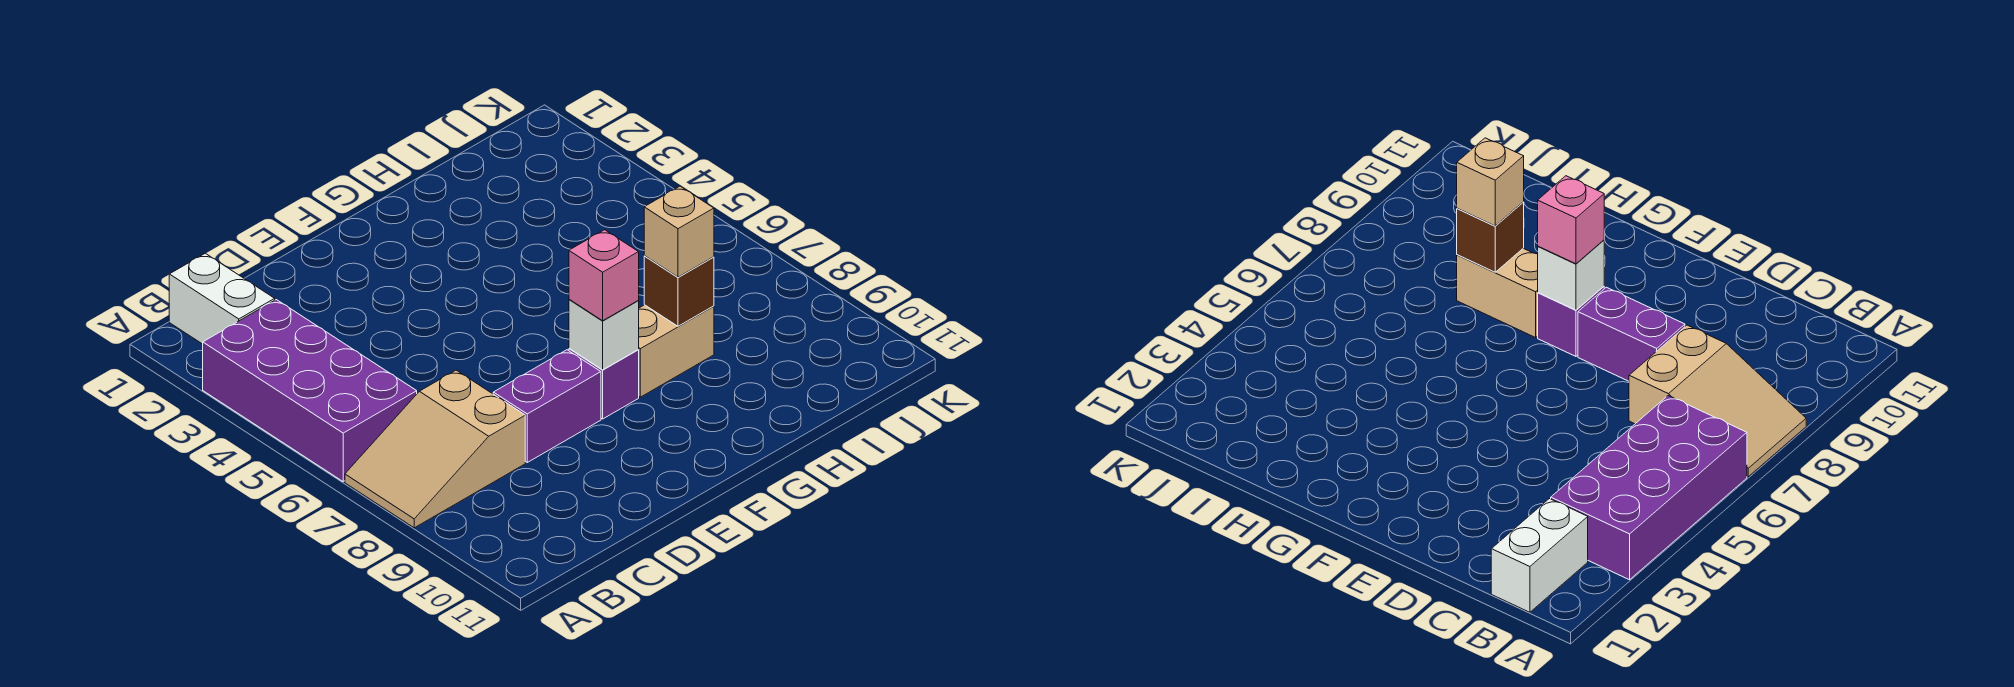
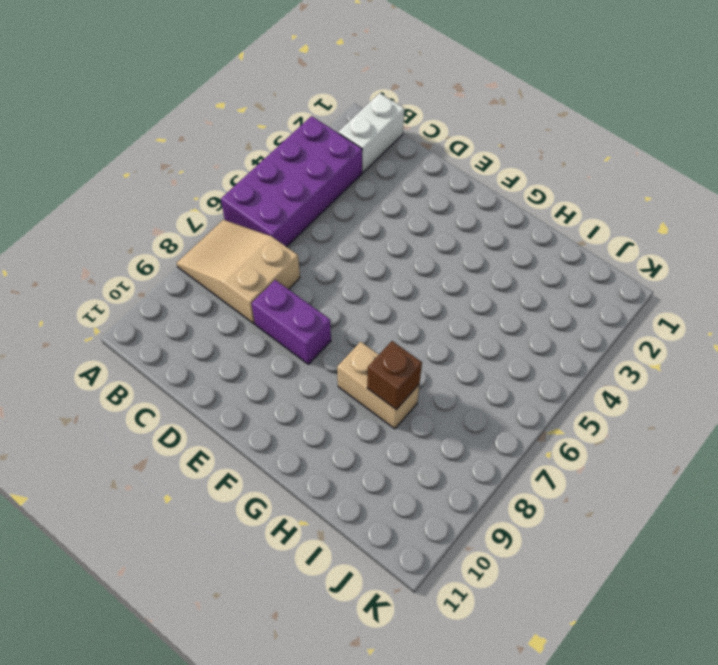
none -> purple 1x1 brick [569,349,639,419]
none -> white 1x1 brick [569,299,639,370]

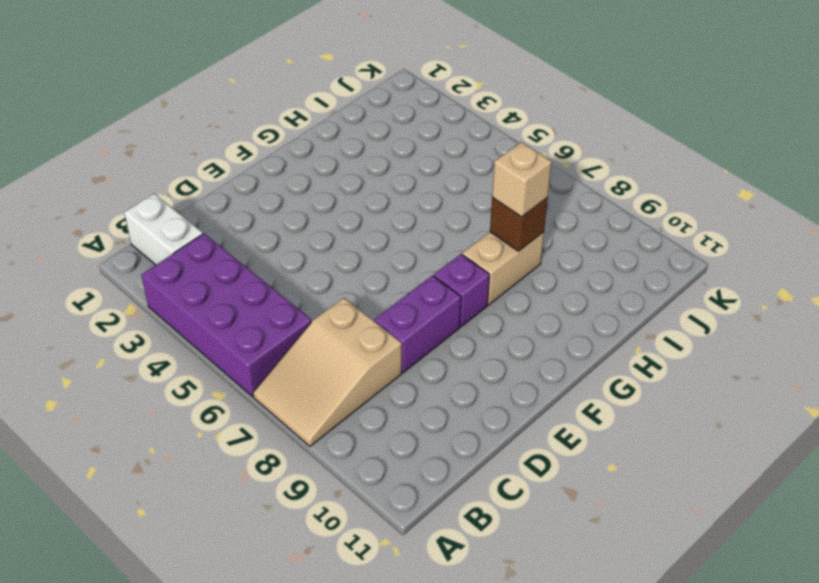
none -> white 1x1 brick [569,299,639,370]
none -> pink 1x1 brick [569,230,639,321]

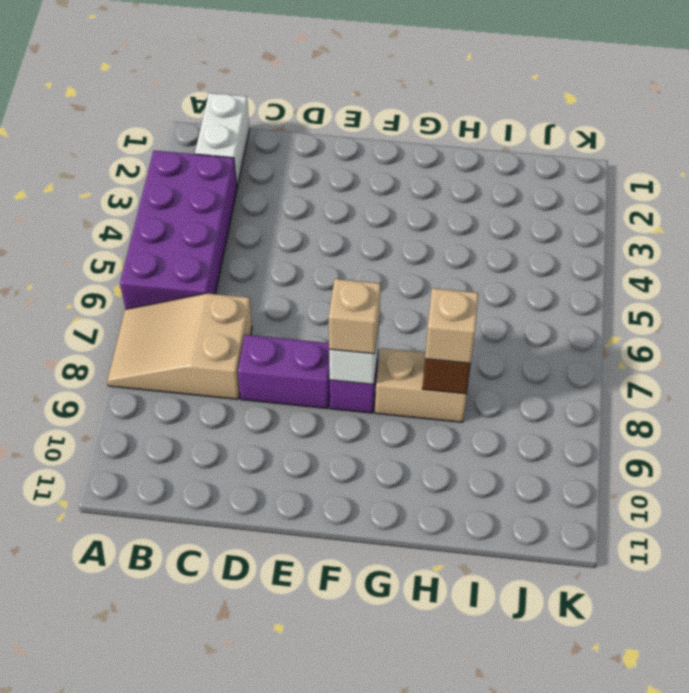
tan 1x1 brick [329,279,381,354] -> pink 1x1 brick [569,230,639,321]

